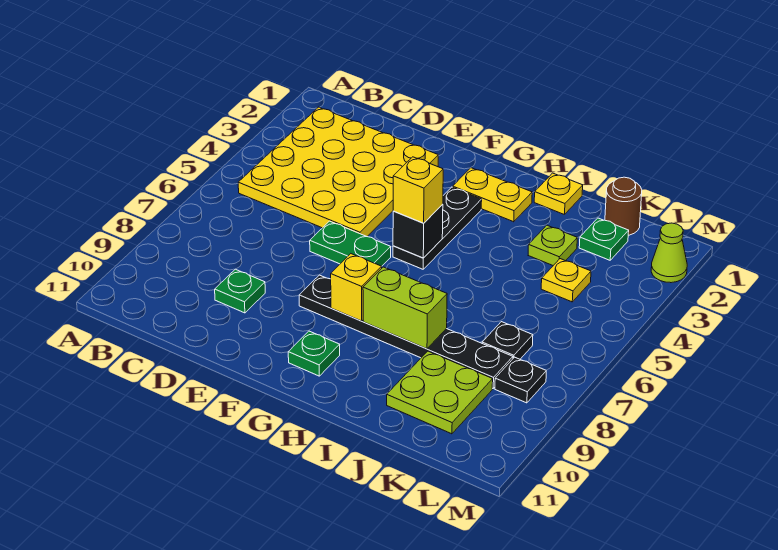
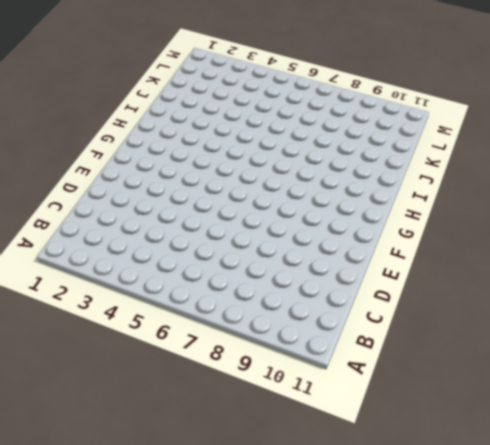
none -> yellow 4x4 plate [238,107,438,237]
none -> green 1x1 plate [215,269,265,313]
none -> green 1x2 plate [310,221,391,266]

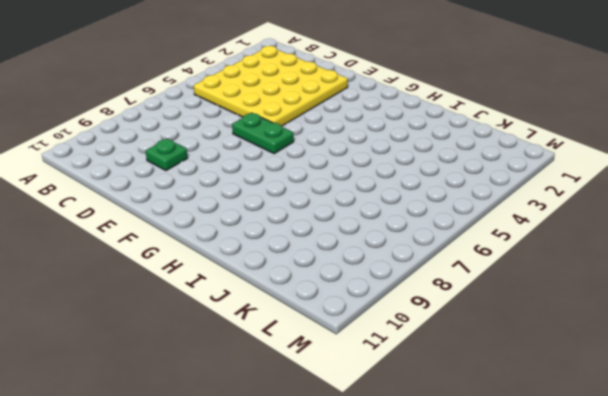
none -> black 1x6 plate [299,275,513,388]
none -> yellow 1x2 plate [453,168,532,222]
none -> black 1x3 plate [393,187,482,269]

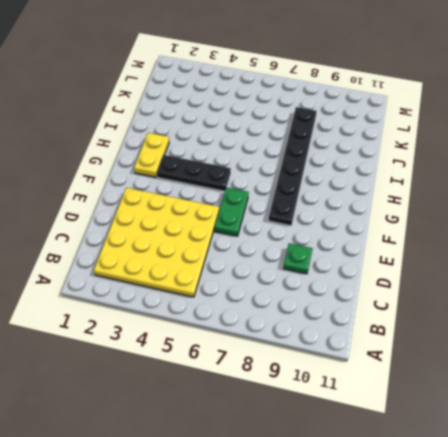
none -> green 1x1 plate [288,331,340,376]
none -> yellow 1x1 plate [534,173,583,215]
none -> lime 1x1 plate [528,225,577,265]

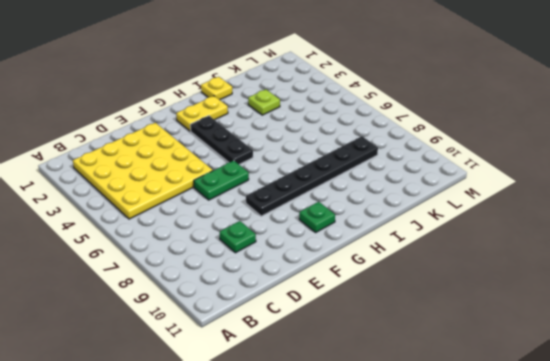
none -> lime 2x2 plate [387,351,493,434]
none -> brown 1x1 round brick [605,177,642,235]
none -> green 1x1 plate [579,218,629,260]

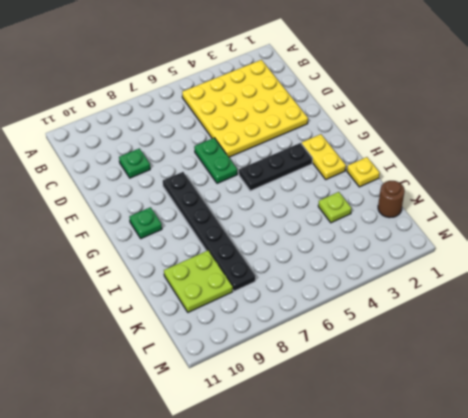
none -> green 1x1 plate [579,218,629,260]
none -> yellow 1x1 plate [541,259,591,302]
none -> black 1x1 plate [482,322,533,359]

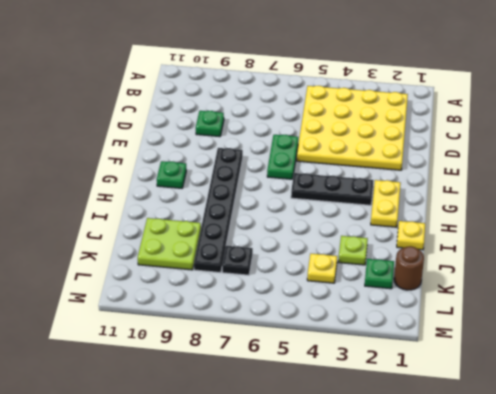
none -> black 1x1 plate [495,357,546,403]
none -> lime 1x1 cone [651,223,687,283]
none -> black 1x1 brick [393,204,443,258]

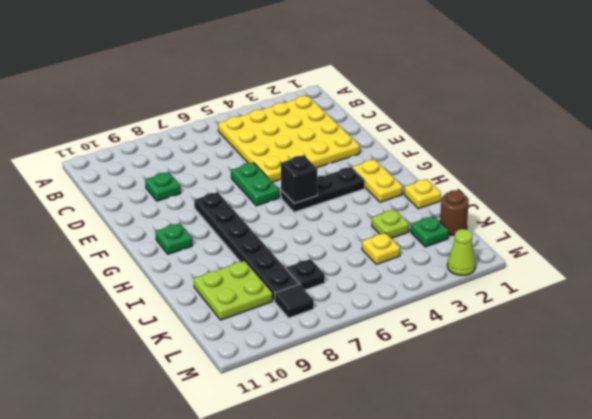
black 1x1 tile [275,284,314,318] -> black 1x1 plate [495,357,546,403]
none -> yellow 1x1 brick [331,254,382,321]
none -> lime 1x2 brick [363,267,447,349]
none -> yellow 1x1 brick [393,157,443,223]

